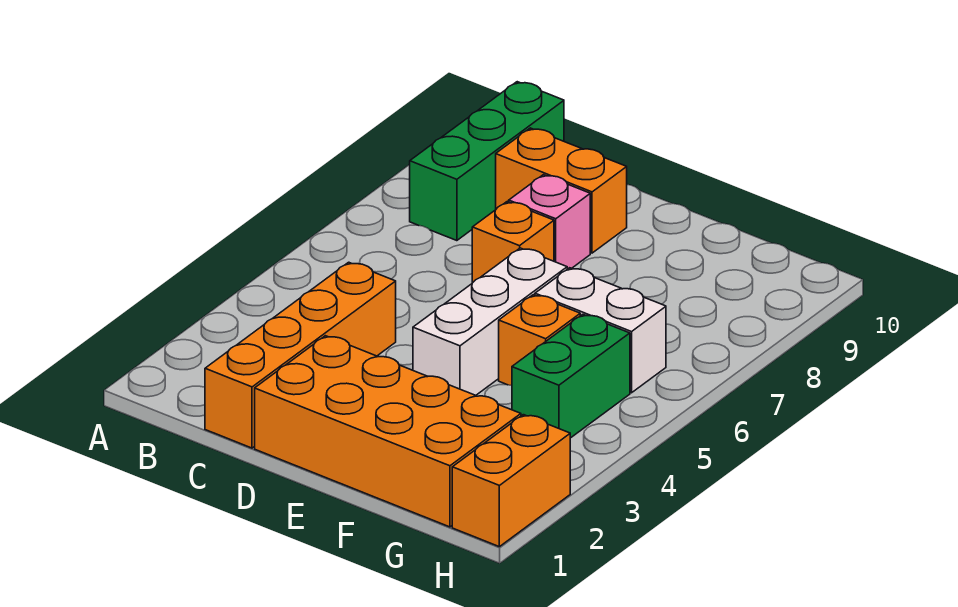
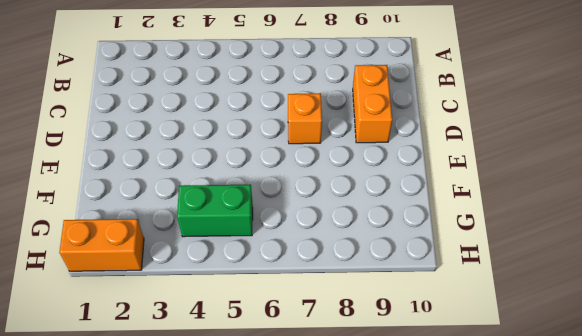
none -> green 1x3 brick [410,82,564,241]
none -> orange 1x4 brick [205,262,396,448]

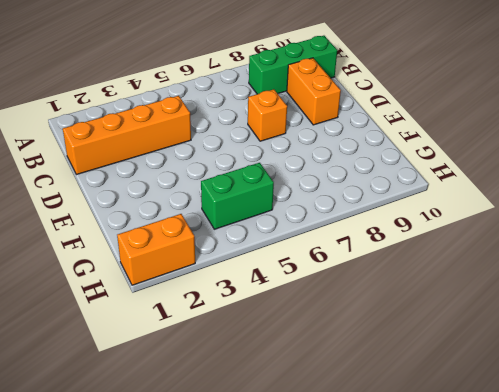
none -> orange 2x4 brick [255,336,521,527]
none -> pink 1x1 brick [509,175,590,269]

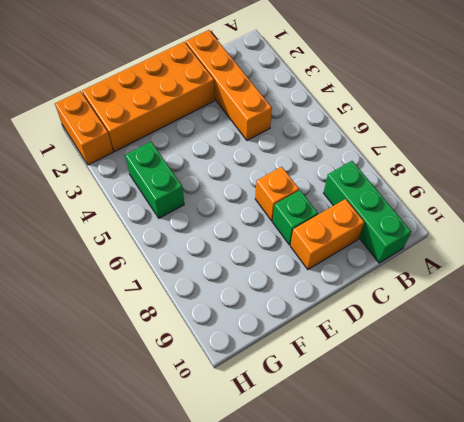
green 1x1 brick [273,190,318,245] -> pink 1x1 brick [509,175,590,269]
none -> white 1x3 brick [413,248,567,395]
none -> orange 1x1 brick [499,295,580,386]

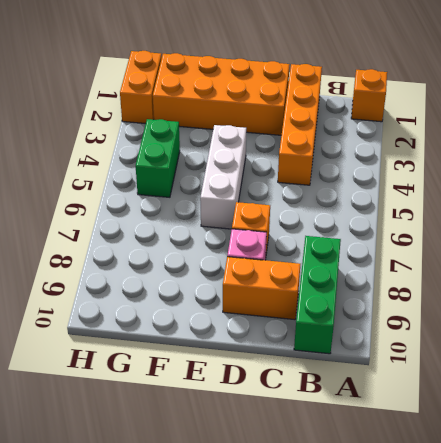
orange 1x1 brick [351,69,387,122] -> orange 1x1 brick moved to [499,295,580,386]
none -> white 1x2 brick [535,268,666,393]

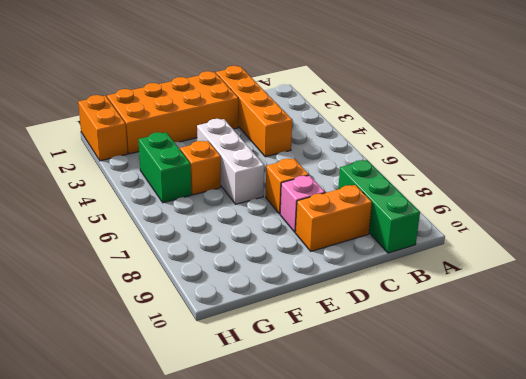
none -> white 1x2 brick [535,268,666,393]

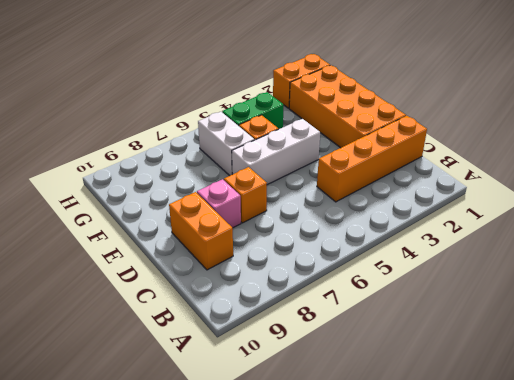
none -> green 1x3 brick [410,82,564,241]

